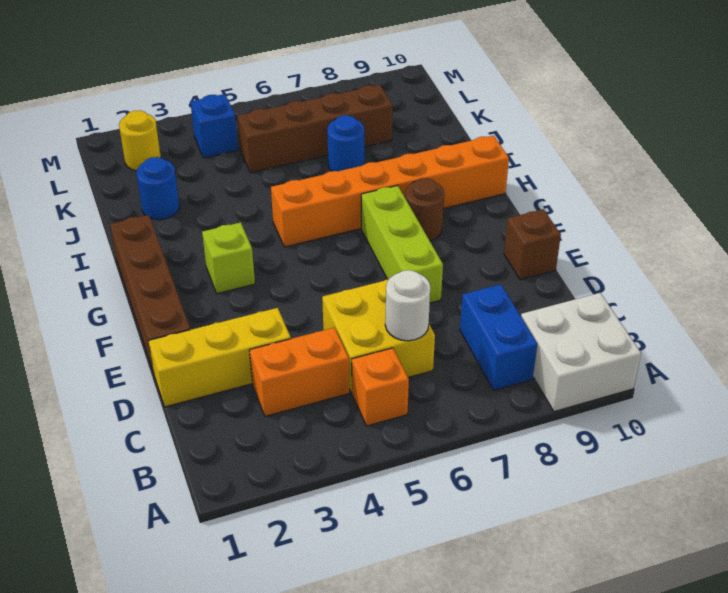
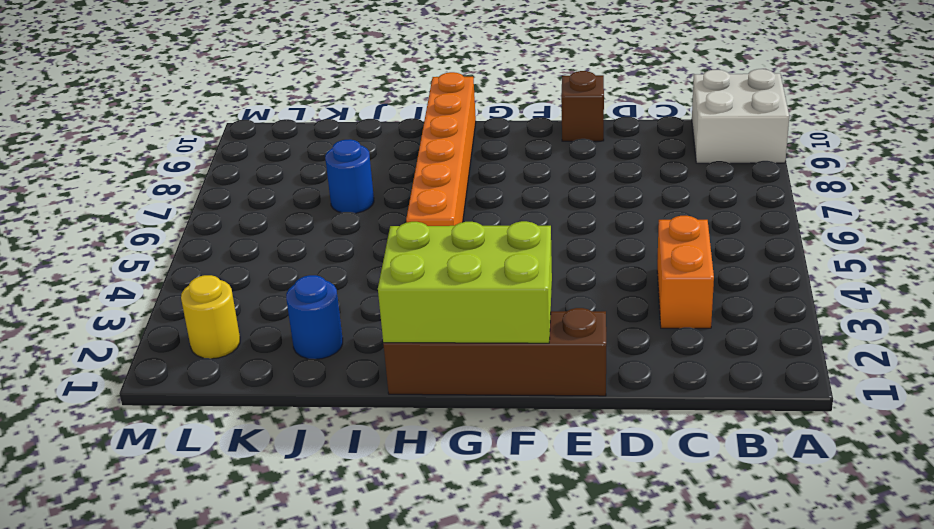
lime 2x3 brick [378,221,552,343] -> none
none -> orange 1x1 brick [352,348,409,426]
none -> blue 1x2 brick [460,284,537,390]
none -> yellow 2x2 brick [322,279,435,393]

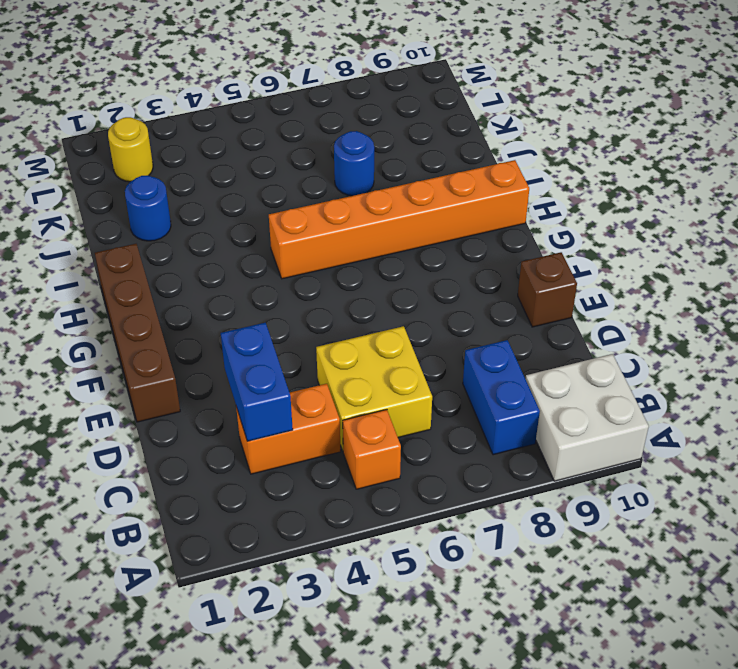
blue 1x2 brick [221,322,293,441] -> none
none -> yellow 1x3 brick [148,308,291,407]
none -> lime 1x3 brick [361,185,443,303]
none -> lime 1x1 brick [202,222,255,294]

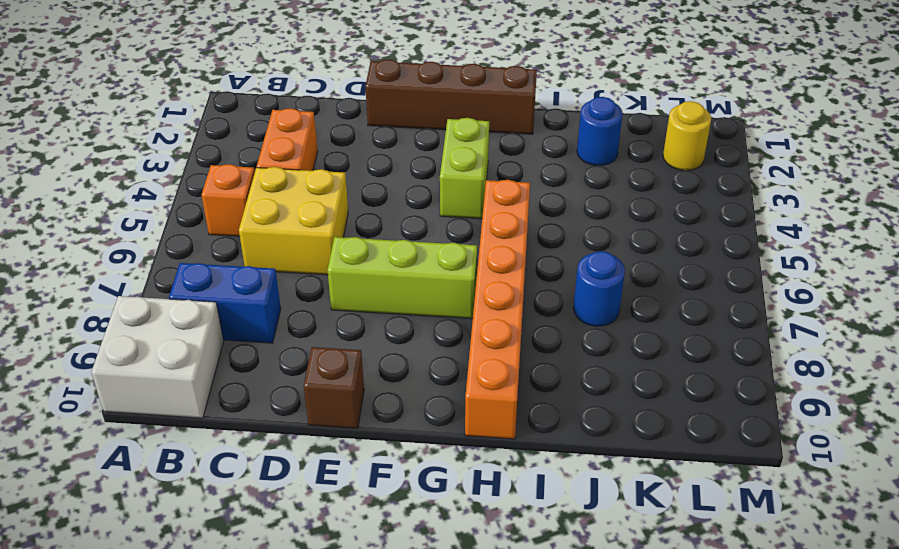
lime 1x2 brick [440,118,489,219] -> lime 1x1 brick [202,222,255,294]
none -> yellow 1x3 brick [148,308,291,407]
none -> brown 1x1 round brick [405,178,444,241]
none -> brown 1x4 brick [237,85,392,173]

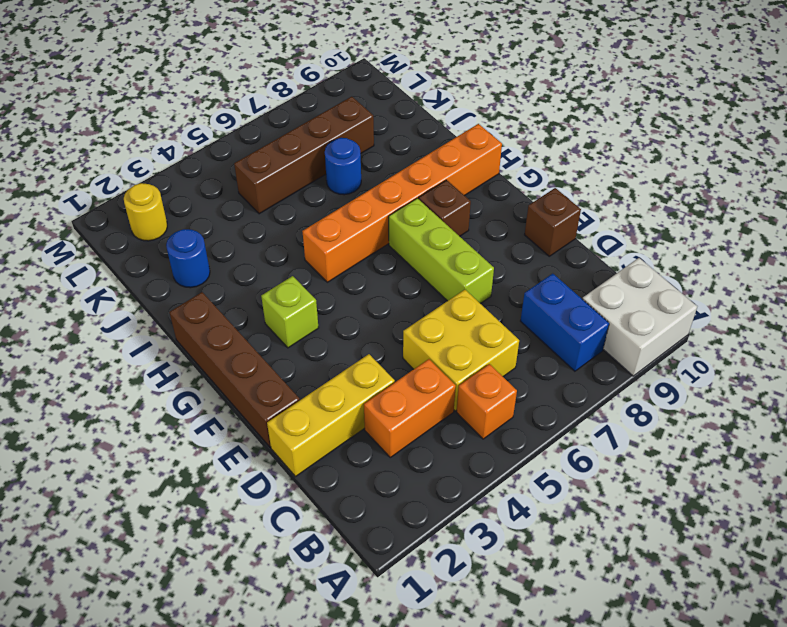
brown 1x1 brick [419,180,471,236] -> brown 1x1 round brick [405,178,444,241]
none -> blue 1x1 brick [190,94,238,158]
none -> white 1x1 round brick [385,270,430,341]

